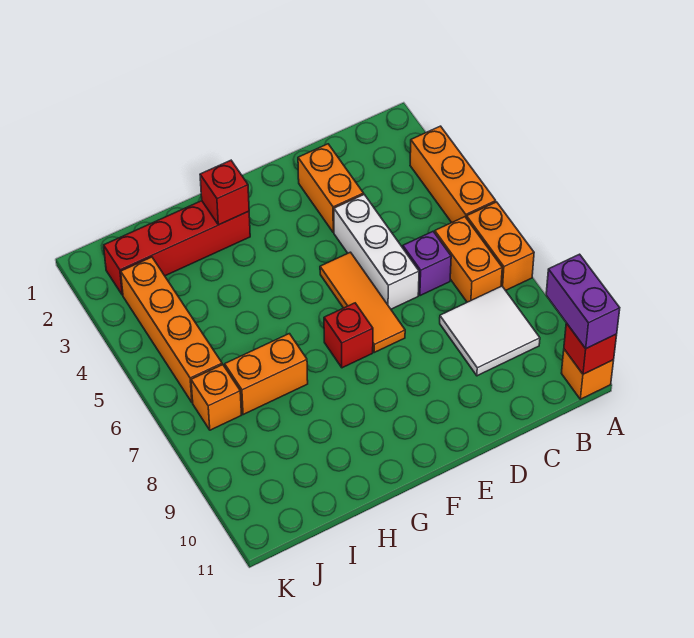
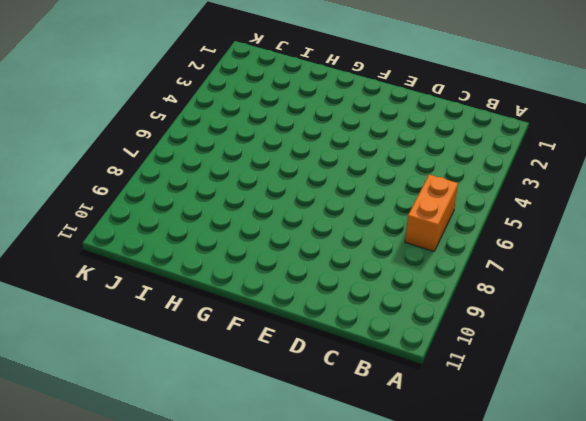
none -> orange 1x3 brick [410,126,496,222]
none -> orange 1x2 brick [467,202,534,290]
none -> orange 1x1 brick [561,349,614,399]

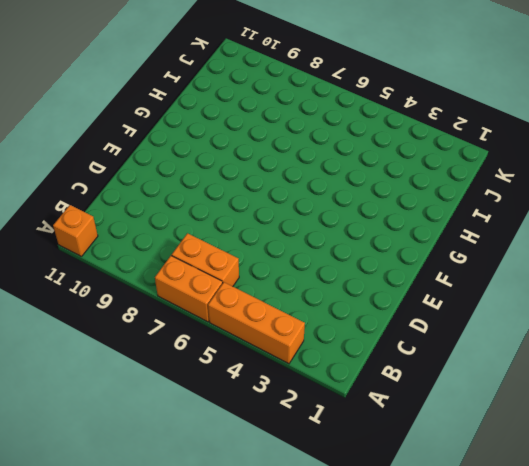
none -> white 2x2 tile [440,286,540,376]
none -> purple 1x1 brick [403,232,451,296]
none -> orange 1x2 brick [298,144,364,232]

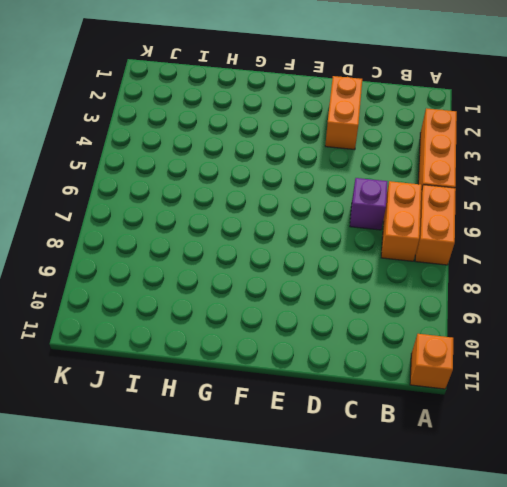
none -> white 2x2 tile [440,286,540,376]
none -> white 1x3 brick [334,195,419,309]
none -> orange 1x3 tile [320,252,405,352]

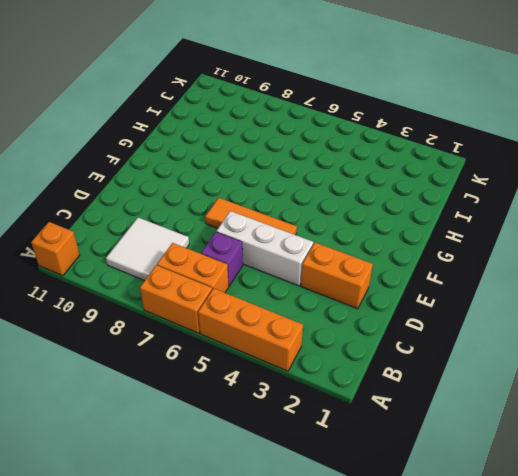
none -> red 1x1 brick [324,303,373,368]
none -> red 1x4 brick [104,201,250,295]
none -> orange 1x2 brick [225,334,308,415]

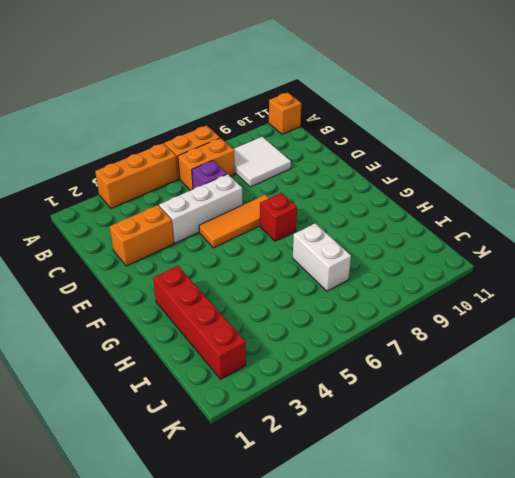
white 1x2 brick [293,223,351,291] -> orange 1x2 brick [225,334,308,415]
none -> orange 1x4 brick [121,257,222,403]
none -> orange 1x1 brick [191,365,241,430]
none -> red 1x1 brick [564,323,617,374]

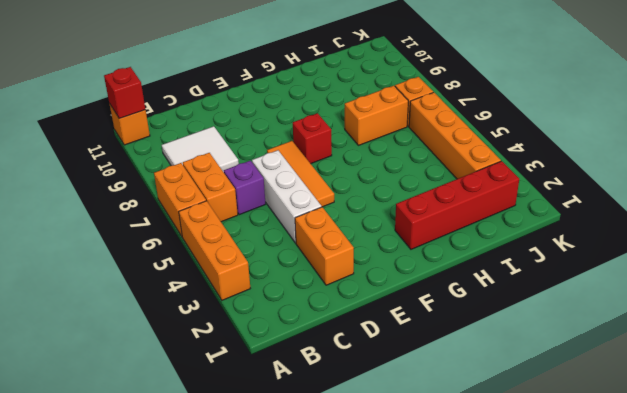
none -> red 1x1 brick [200,160,249,225]
none -> purple 1x2 brick [546,254,620,349]

